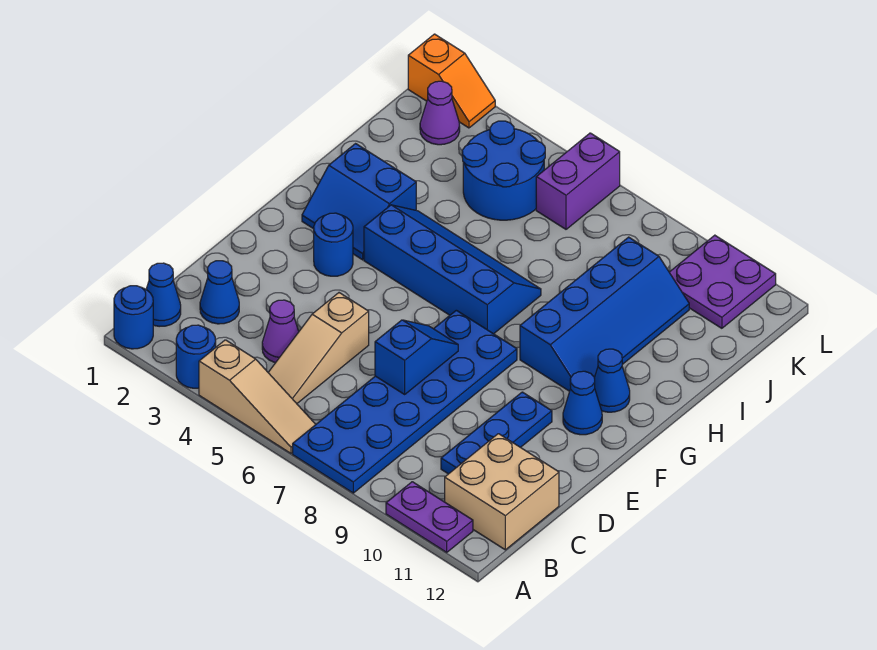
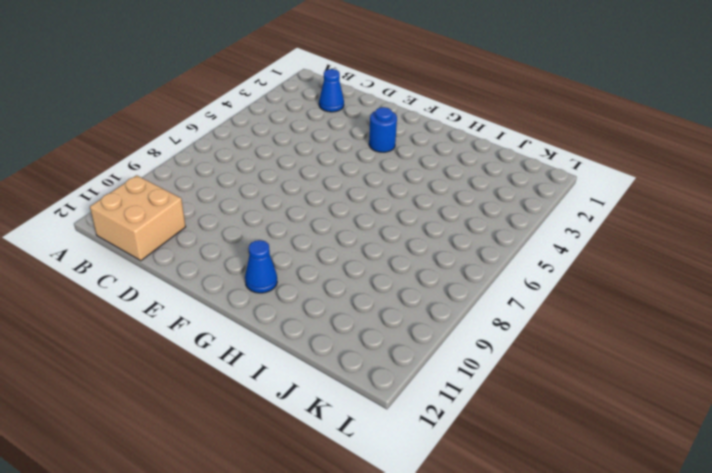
none -> blue 1x1 round brick [114,286,153,349]
none -> blue 1x1 round brick [176,325,216,388]
none -> tan 1x3 slope [199,340,316,453]

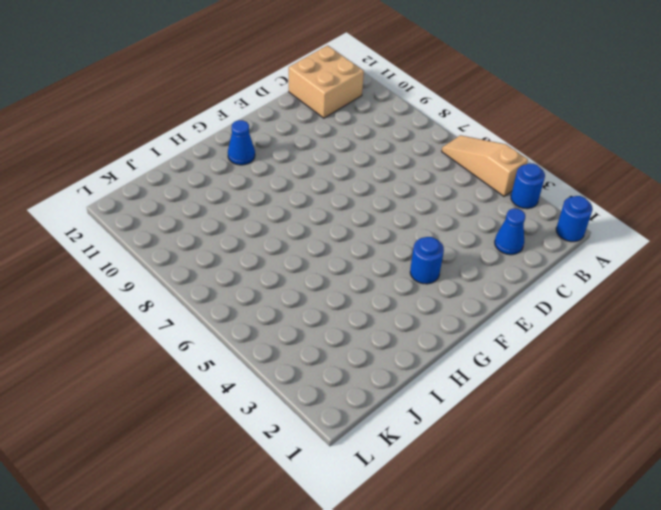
none -> blue 2x6 plate [293,310,517,493]
none -> purple 1x2 plate [386,482,473,552]
none -> blue 1x1 cone [146,263,181,327]

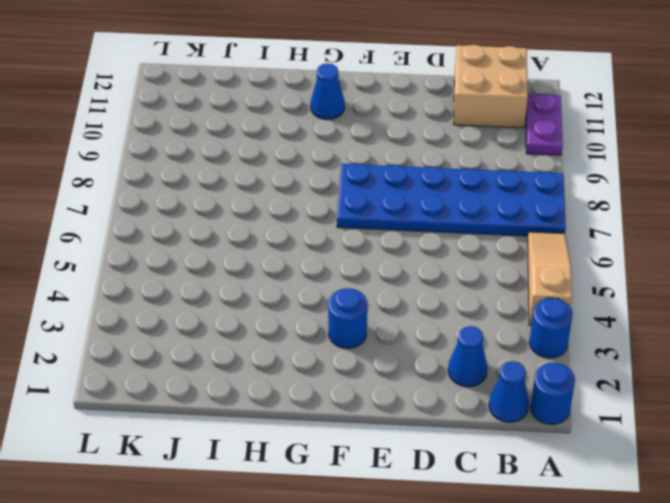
none -> tan 1x3 slope [268,293,369,403]
none -> purple 1x1 cone [262,300,299,363]
none -> blue 1x3 plate [441,392,552,474]

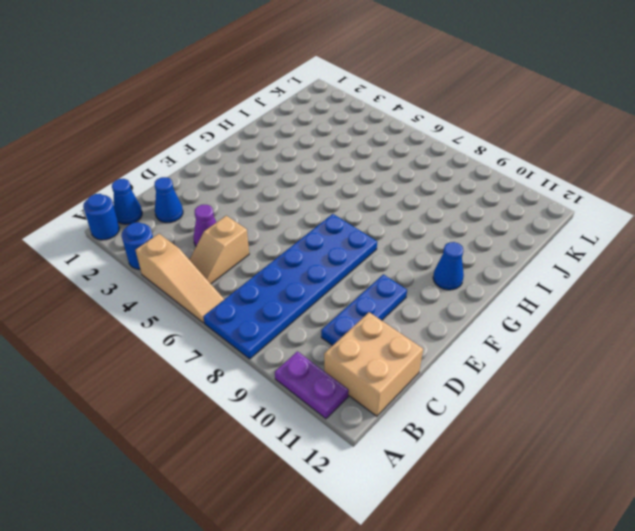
tan 1x2 slope [190,215,249,284] -> tan 1x3 slope [268,293,369,403]
none -> blue 1x1 round brick [314,213,353,276]
none -> blue 1x1 cone [563,371,602,435]
none -> blue 2x2 slope [302,144,416,260]

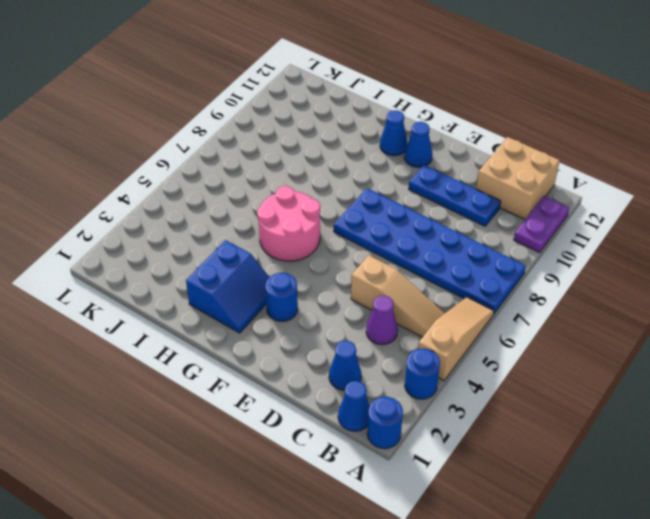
pink 2x2 round brick [257,186,320,261] -> blue 2x4 slope [364,205,541,334]
none -> blue 2x4 slope [520,237,689,391]
none -> blue 2x2 round brick [462,121,545,220]
none -> purple 1x1 cone [420,81,460,145]

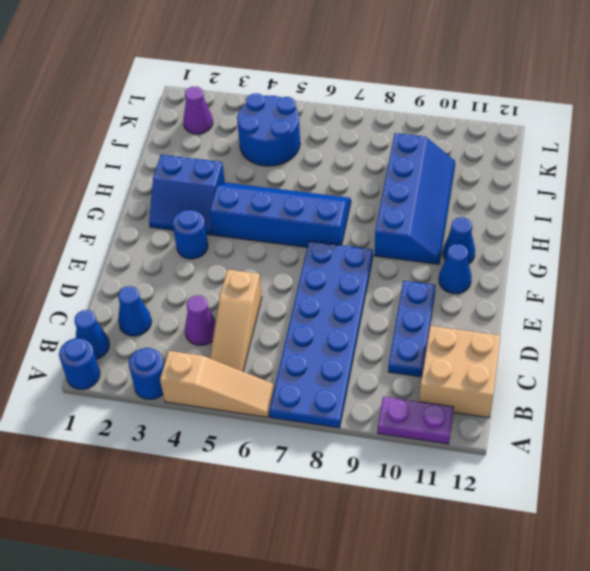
none -> purple 1x2 brick [536,133,620,229]
none -> purple 2x2 plate [669,235,776,328]
none -> orange 1x2 slope [408,34,495,128]

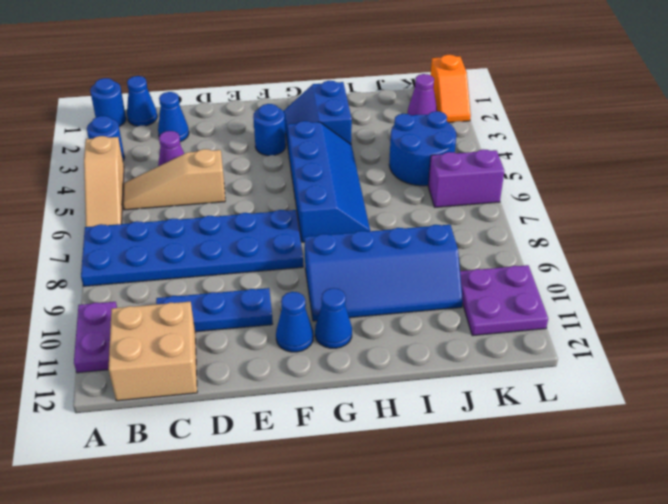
none -> blue 1x2 slope [375,320,458,394]

